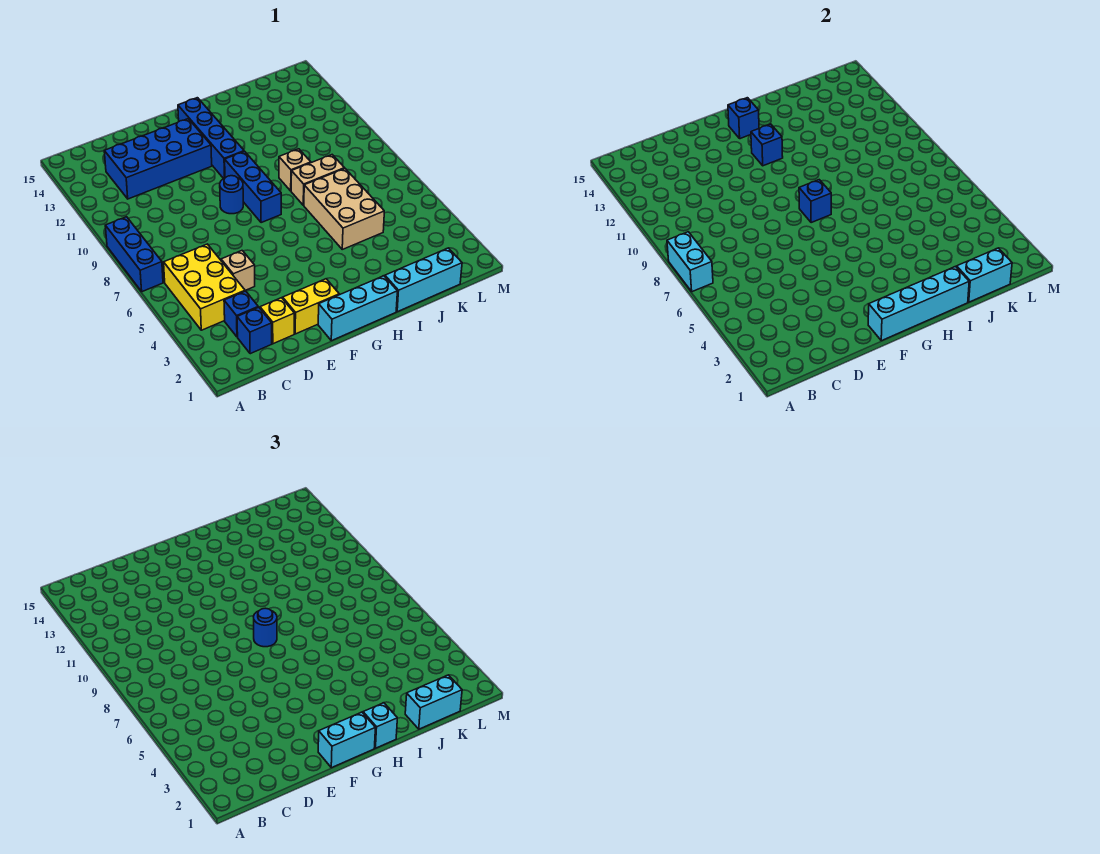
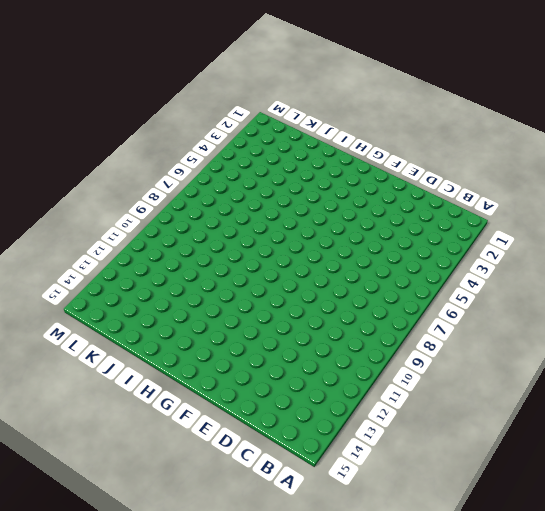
none -> blue 1x3 brick [105,217,163,292]
none -> yellow 2x3 brick [164,244,245,330]
none -> blue 1x1 brick [237,307,272,354]

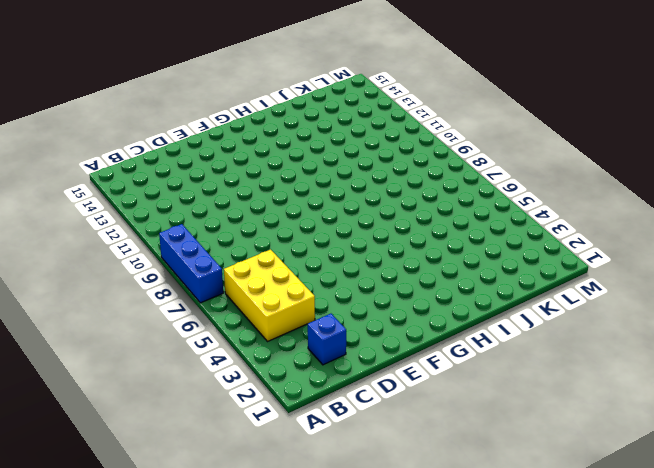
none -> blue 1x1 brick [224,291,258,337]
none -> blue 2x4 brick [104,119,212,199]
none -> yellow 1x1 brick [260,298,294,344]

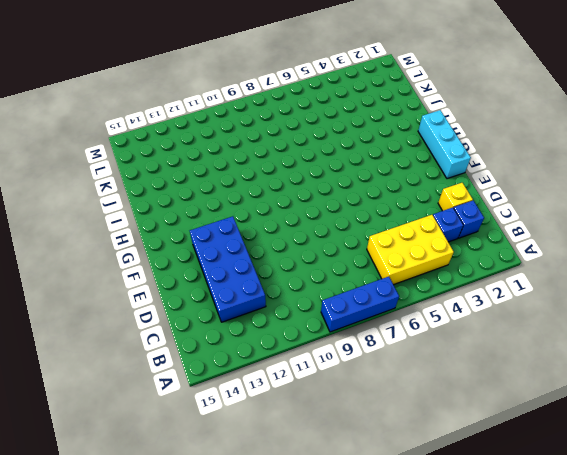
none -> tan 1x1 brick [221,251,255,290]
none -> yellow 1x2 brick [283,279,340,334]
none -> blue 1x1 round brick [220,176,243,214]

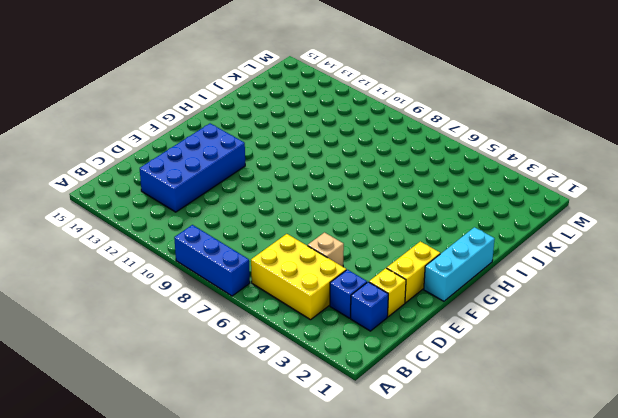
none -> blue 1x1 round brick [220,176,243,214]
none -> blue 1x3 brick [225,151,281,223]
none -> blue 1x4 brick [178,98,244,179]

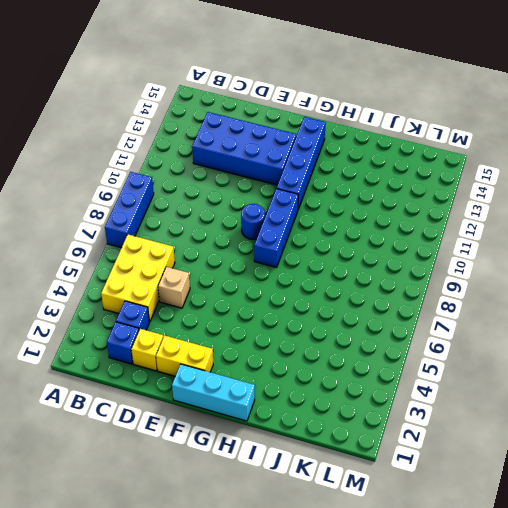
none -> cyan 1x3 brick [385,248,462,312]
none -> tan 2x3 brick [304,168,384,249]
none -> tan 1x2 brick [291,155,344,205]

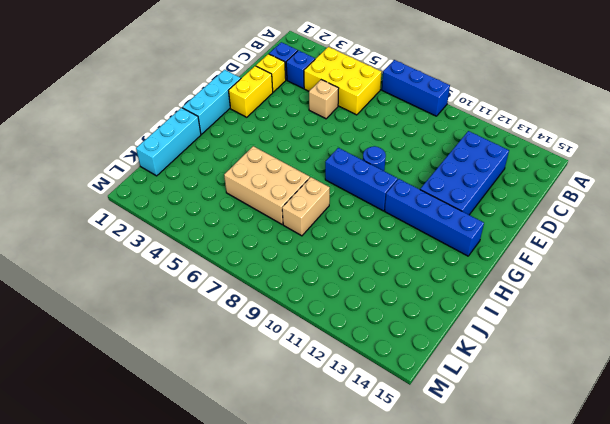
none -> tan 1x1 brick [279,149,311,191]
none -> cyan 1x2 brick [667,232,713,292]
none -> cyan 1x4 brick [868,266,969,341]

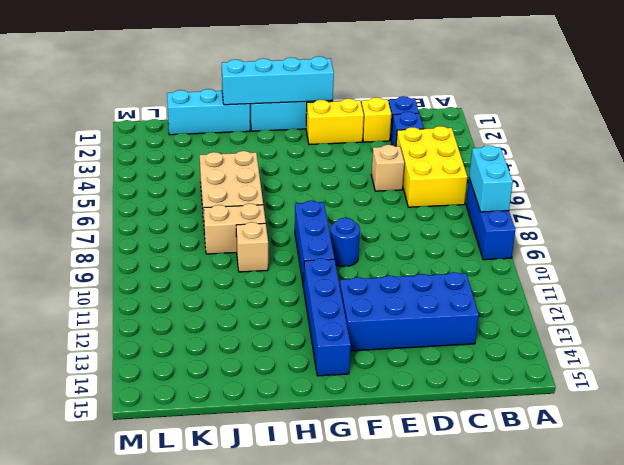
none -> blue 1x1 brick [799,180,831,223]
none -> blue 1x1 brick [751,124,783,166]
none -> blue 1x1 brick [728,98,759,139]

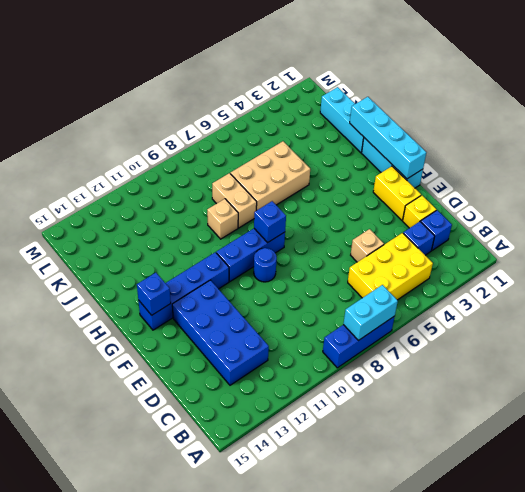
none -> blue 1x1 brick [751,124,783,166]
none -> cyan 1x2 brick [957,248,1012,302]
none -> cyan 1x2 brick [318,712,375,768]

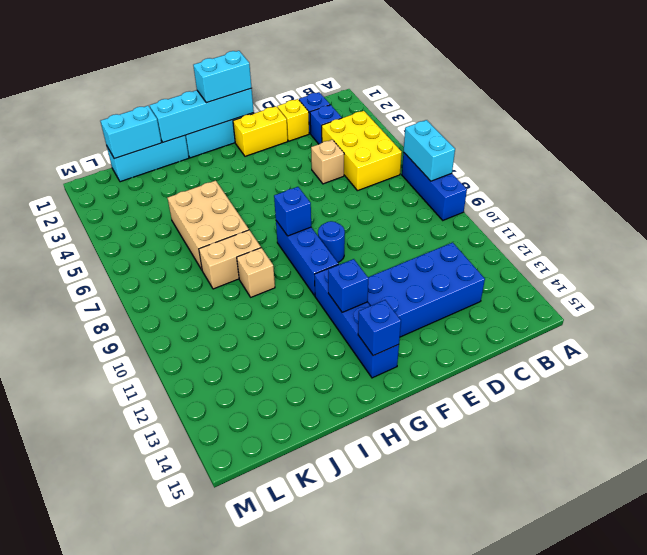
none -> blue 1x1 round brick [254,608,277,647]
none -> cyan 1x1 brick [363,703,397,748]
none -> cyan 1x2 brick [405,675,462,729]

